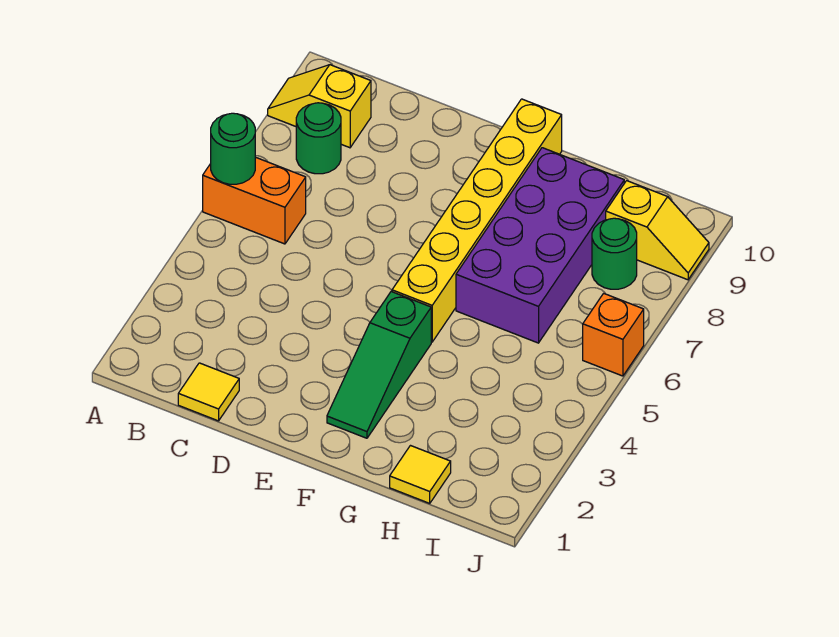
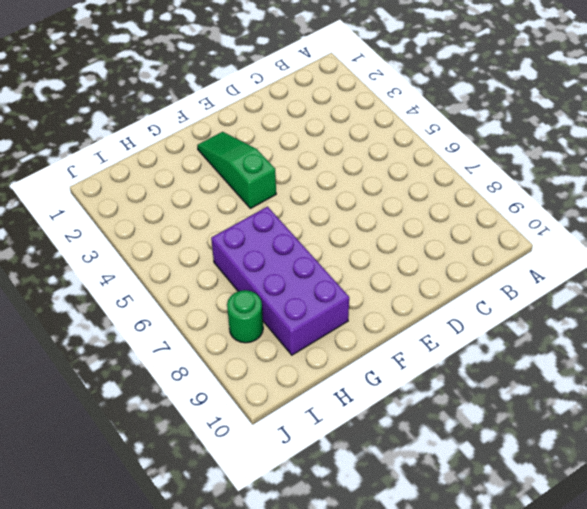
none -> orange 1x2 brick [203,157,306,244]
none -> yellow 1x2 slope [268,65,371,148]
none -> green 1x1 round brick [296,103,341,174]

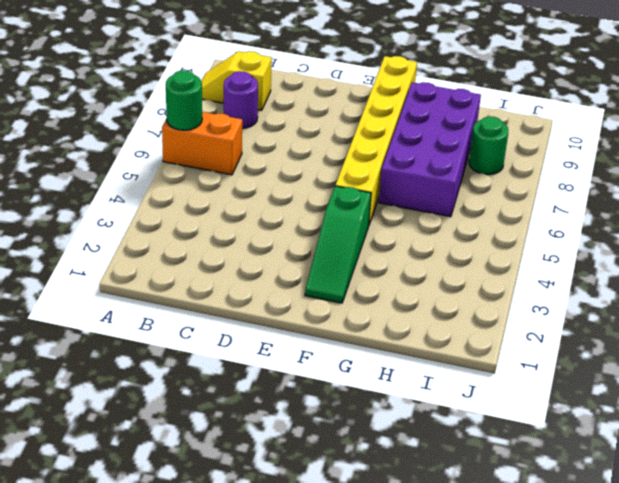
purple 1x1 round brick [224,71,258,128] -> green 1x1 round brick [296,103,341,174]
none -> yellow 1x1 tile [178,363,239,421]
none -> yellow 1x1 tile [390,446,451,503]
none -> yellow 1x2 slope [606,181,709,280]

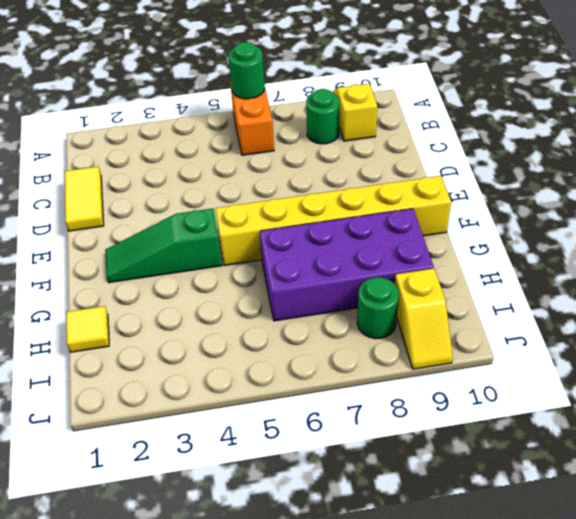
yellow 1x2 tile [65,167,104,231] -> yellow 1x1 tile [178,363,239,421]
none -> orange 1x1 brick [583,293,644,376]

